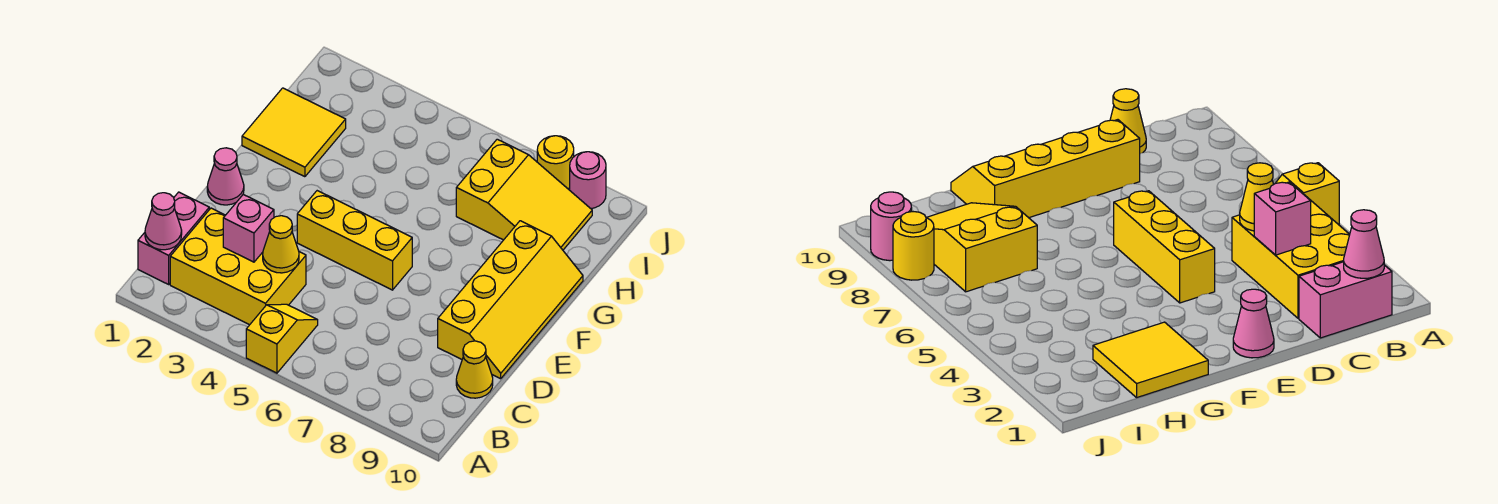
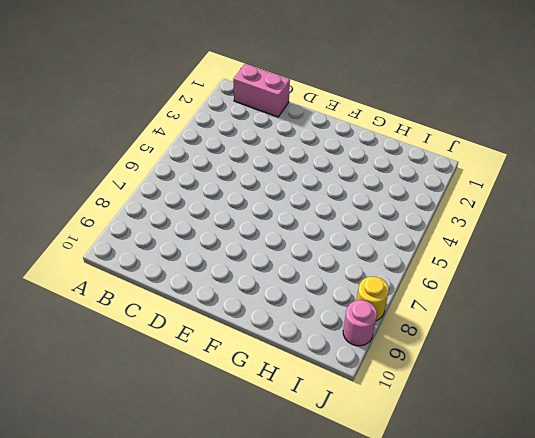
none -> yellow 1x2 slope [246,304,318,373]
none -> yellow 2x3 brick [170,208,306,325]
none -> yellow 1x1 cone [456,341,493,398]

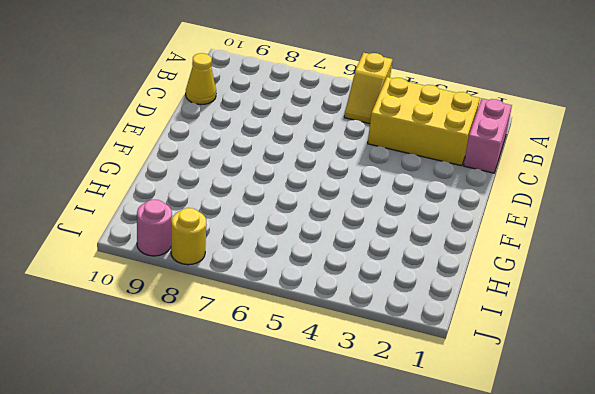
none -> yellow 2x4 slope [438,221,583,379]
none -> pink 1x1 cone [207,148,244,205]
none -> yellow 1x3 brick [297,191,412,290]

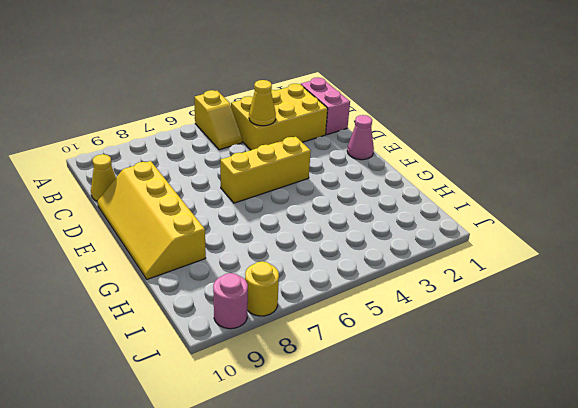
none -> yellow 2x2 tile [242,88,346,177]
none -> yellow 2x3 slope [456,139,592,250]
none -> pink 1x1 cone [145,193,182,250]

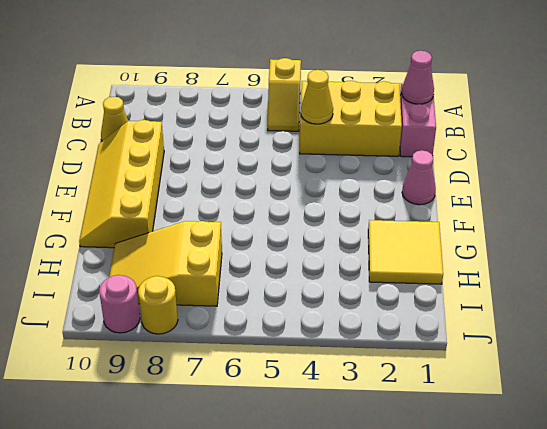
none -> yellow 1x3 brick [297,191,412,290]
none -> pink 1x1 brick [223,195,274,262]

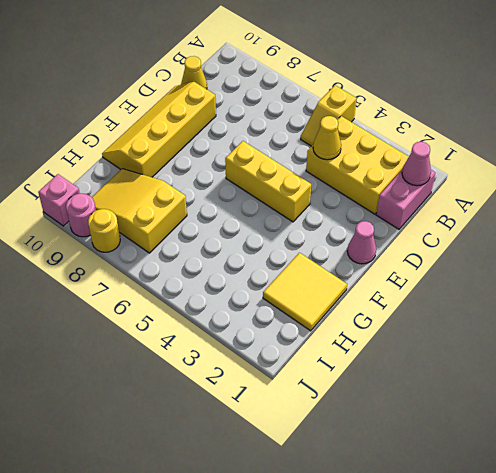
pink 1x1 brick [38,174,80,226] -> pink 1x1 brick moved to [223,195,274,262]

